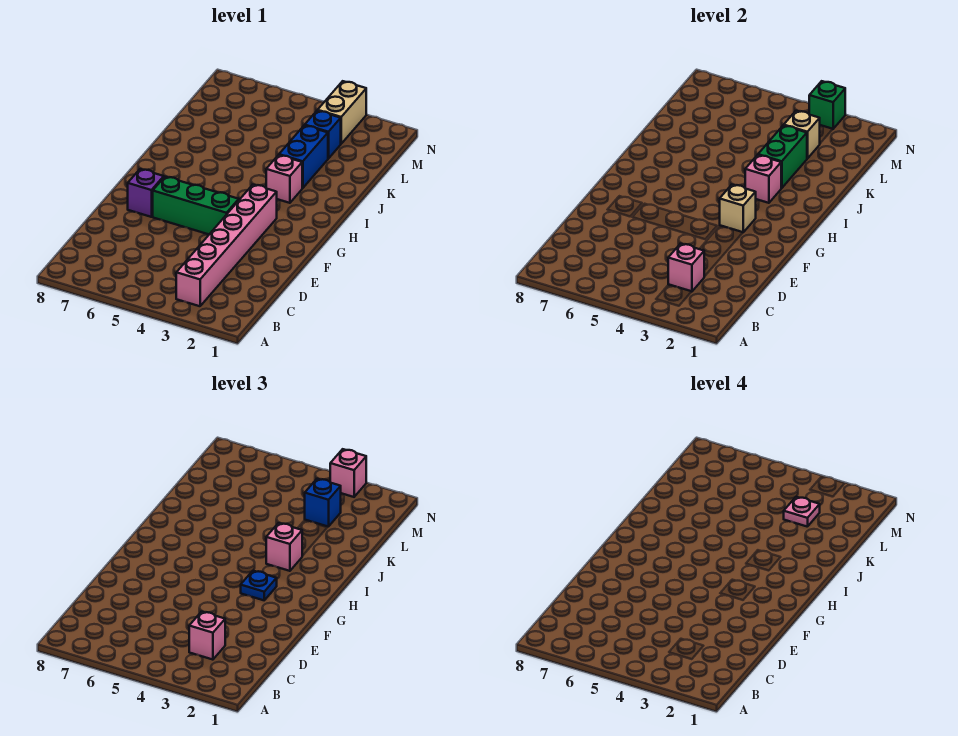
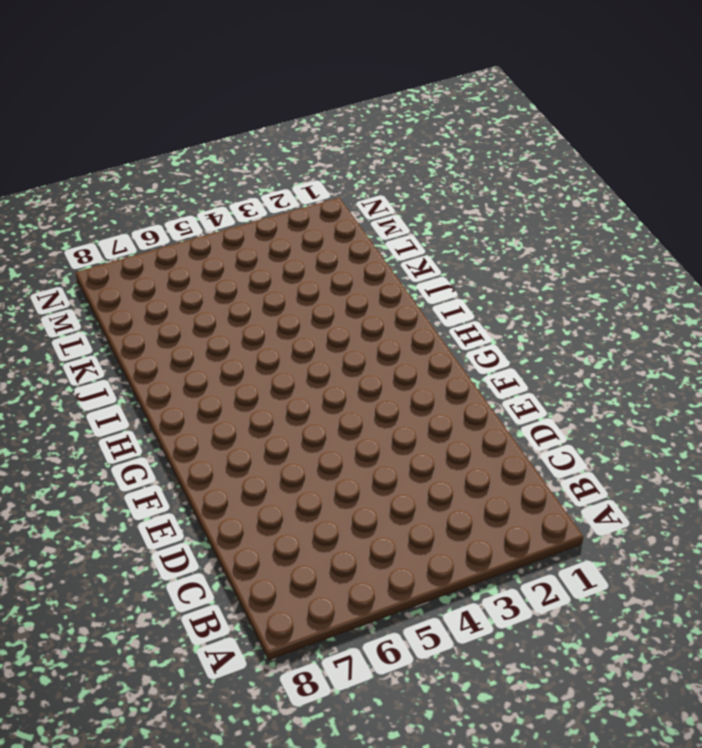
none -> pink 1x6 brick [176,185,277,306]
none -> green 1x3 brick [153,177,239,234]
none -> purple 1x1 brick [128,169,164,217]

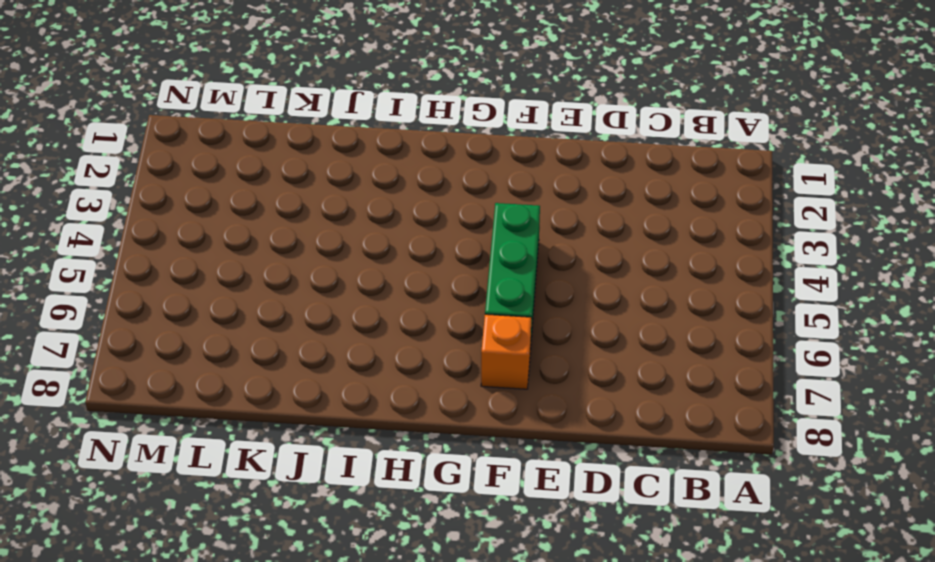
orange 1x1 brick [481,314,532,389] -> purple 1x1 brick [128,169,164,217]
none -> pink 1x6 brick [176,185,277,306]
none -> pink 1x1 brick [266,155,302,203]
none -> blue 1x2 brick [279,125,328,188]

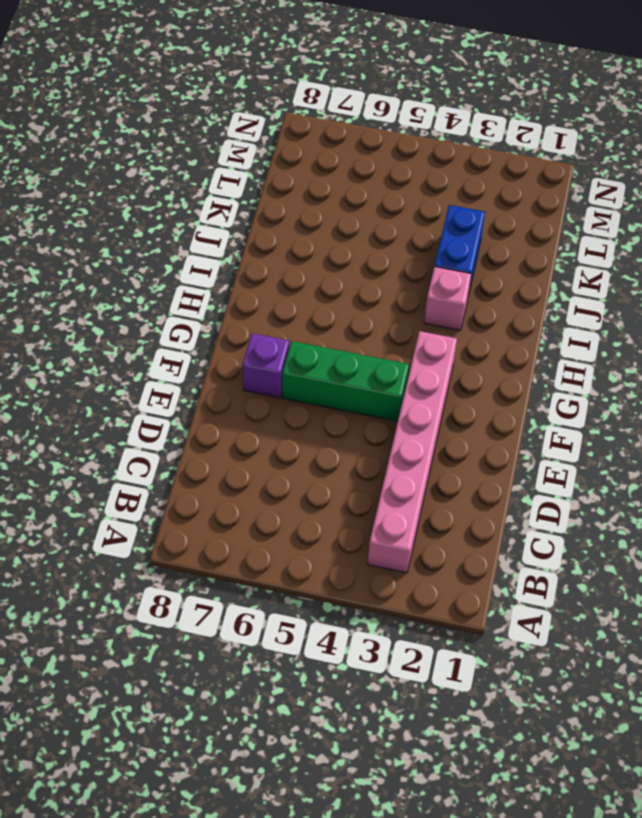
none -> blue 1x1 brick [305,111,341,159]
none -> tan 1x2 brick [318,81,366,144]
none -> pink 1x1 brick [668,244,704,292]

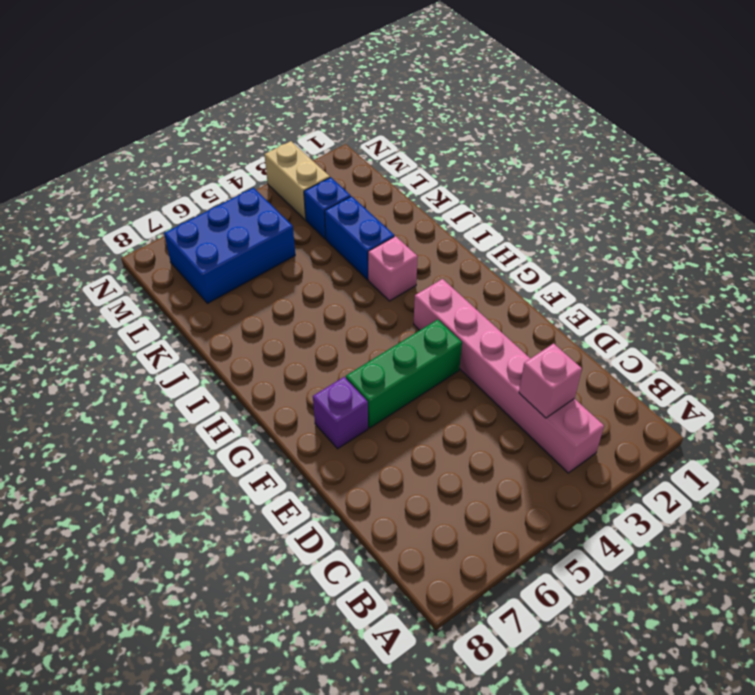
blue 2x3 brick [164,188,295,304] -> none
none -> tan 1x1 brick [720,185,756,232]
none -> pink 1x1 brick [745,155,781,203]
none -> green 1x2 brick [758,125,807,188]

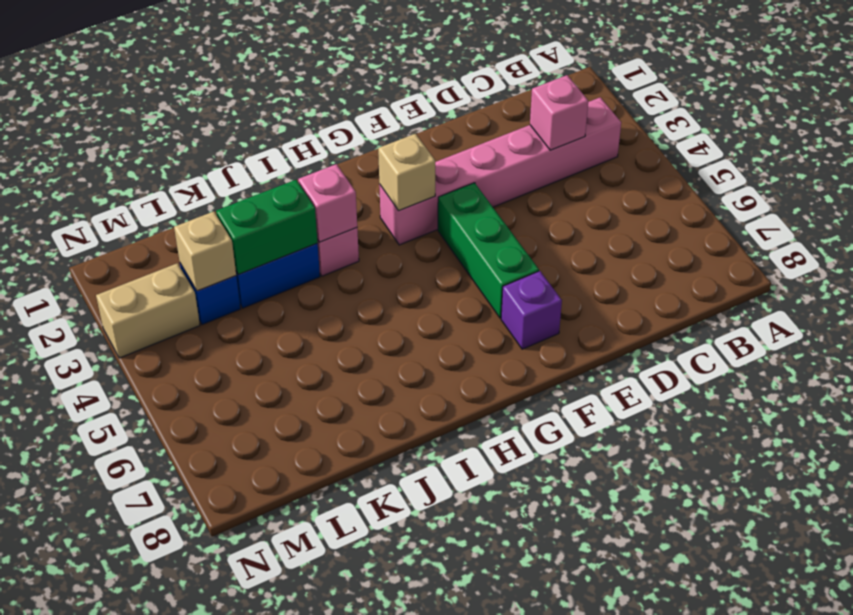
none -> green 1x1 brick [809,81,845,129]
none -> pink 1x1 brick [189,612,225,660]
none -> blue 1x1 plate [241,571,277,600]

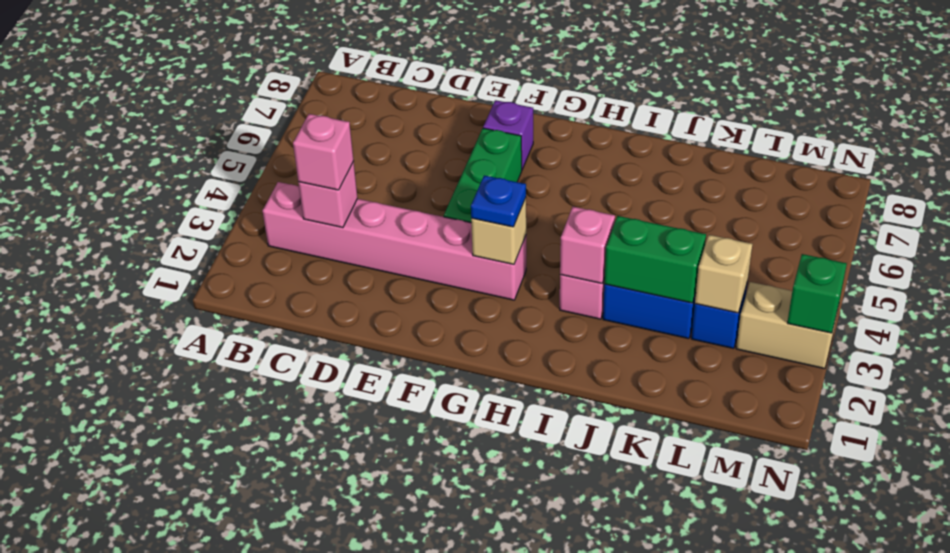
none -> pink 1x1 brick [266,523,302,571]
none -> blue 1x1 brick [305,479,341,527]
none -> pink 1x1 brick [330,449,366,497]

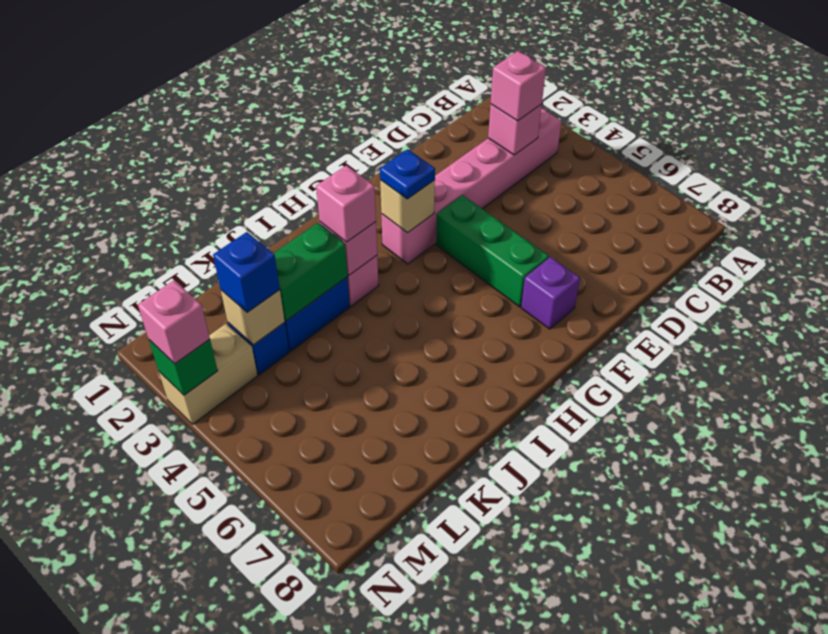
none -> pink 1x1 plate [784,497,820,527]

